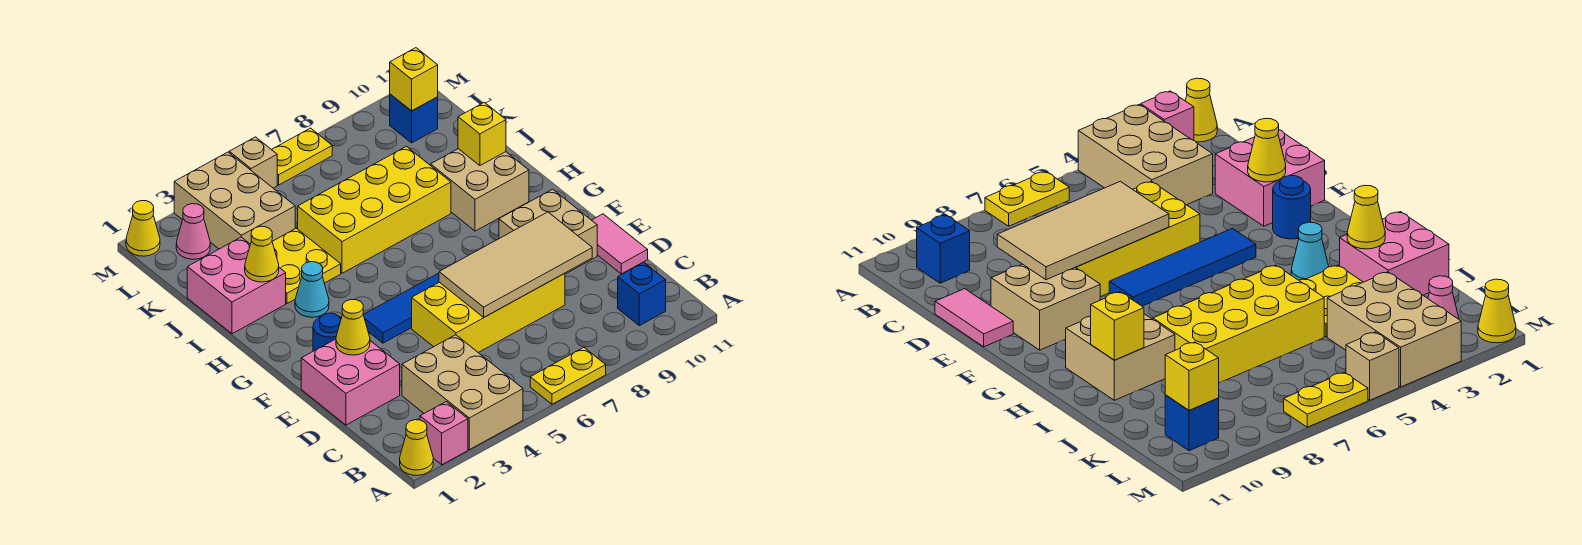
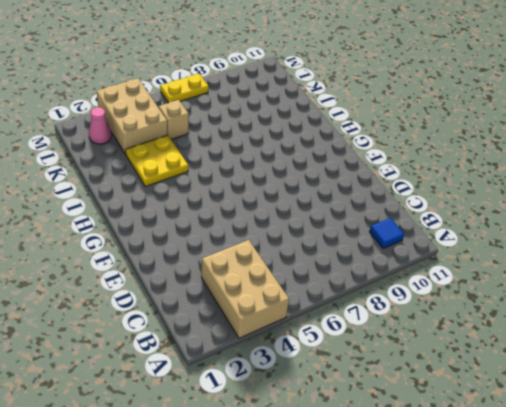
blue 1x1 tile [369,218,404,249] -> blue 1x1 brick [618,262,666,326]
tan 1x1 brick [159,100,189,139] -> tan 1x1 brick moved to [229,137,277,188]
none -> yellow 1x1 cone [400,420,433,475]
none -> pink 1x1 brick [420,402,468,465]
none -> yellow 1x2 plate [530,348,606,404]

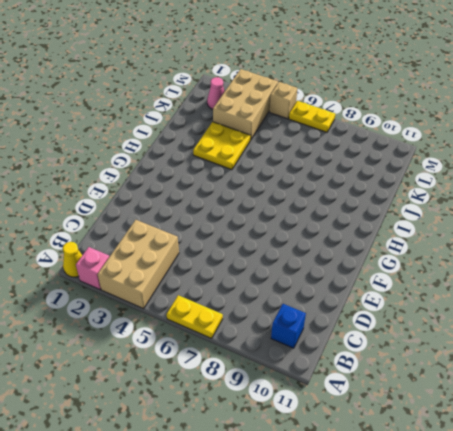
none -> pink 2x2 brick [301,339,400,425]
none -> yellow 2x4 brick [412,273,565,353]
none -> pink 1x2 tile [592,214,648,274]

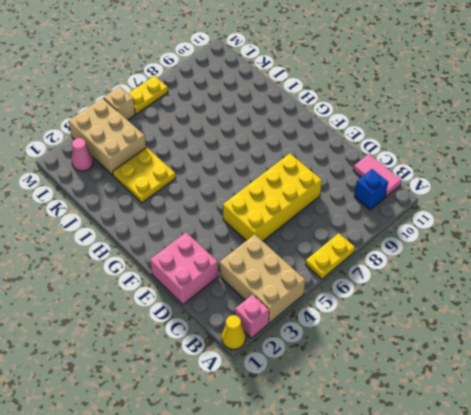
pink 1x2 tile [353,154,402,197] -> pink 1x2 tile moved to [592,214,648,274]
none -> tan 2x2 brick [499,189,597,274]
none -> blue 1x1 round brick [313,313,341,351]
none -> blue 1x4 tile [363,273,439,343]

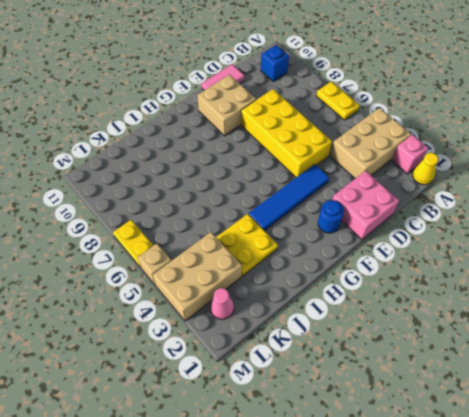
blue 1x4 tile [248,164,329,231] -> blue 1x4 tile turned to [363,273,439,343]
none -> cyan 1x1 cone [295,262,329,317]
none -> tan 2x2 brick [431,149,529,231]
none -> pink 2x2 brick [187,237,286,334]

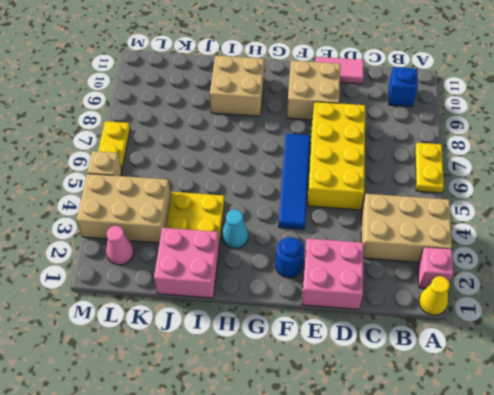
none -> yellow 2x4 brick [298,147,451,273]
none -> blue 1x1 brick [390,94,438,143]
none -> yellow 1x1 cone [126,201,160,256]

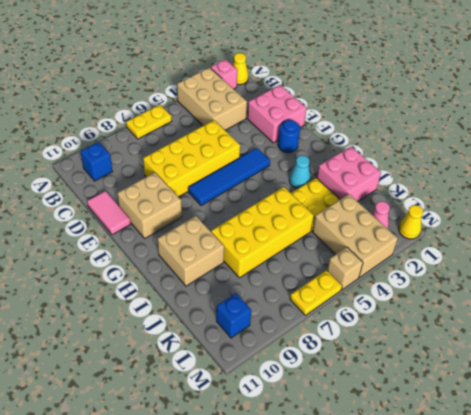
none -> tan 2x4 tile [439,212,592,318]
none -> yellow 1x1 cone [336,299,370,355]
none -> yellow 1x1 cone [245,226,279,282]

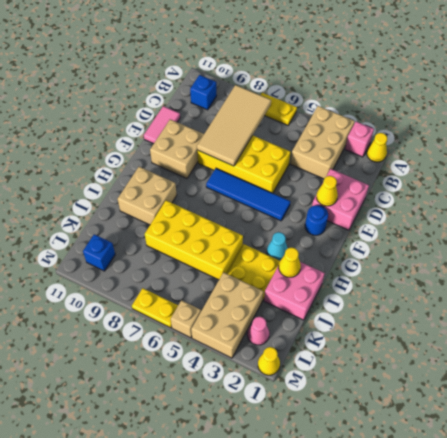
tan 2x4 tile [197,85,271,166] -> tan 2x4 tile turned to [439,212,592,318]
none -> yellow 1x1 brick [458,102,506,166]
none -> yellow 1x1 brick [390,48,438,111]

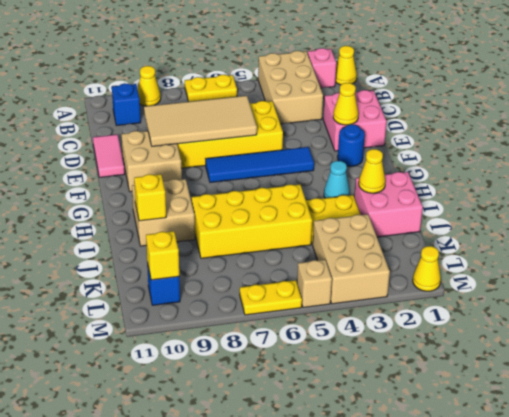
yellow 1x1 cone [138,66,161,106] -> none
none -> pink 1x1 cone [176,204,210,259]

